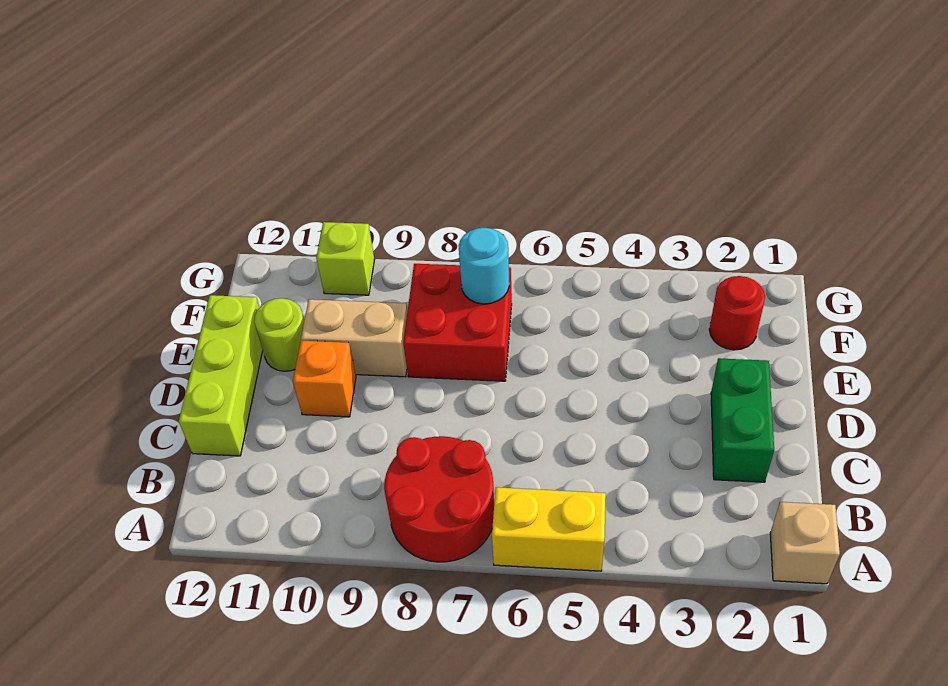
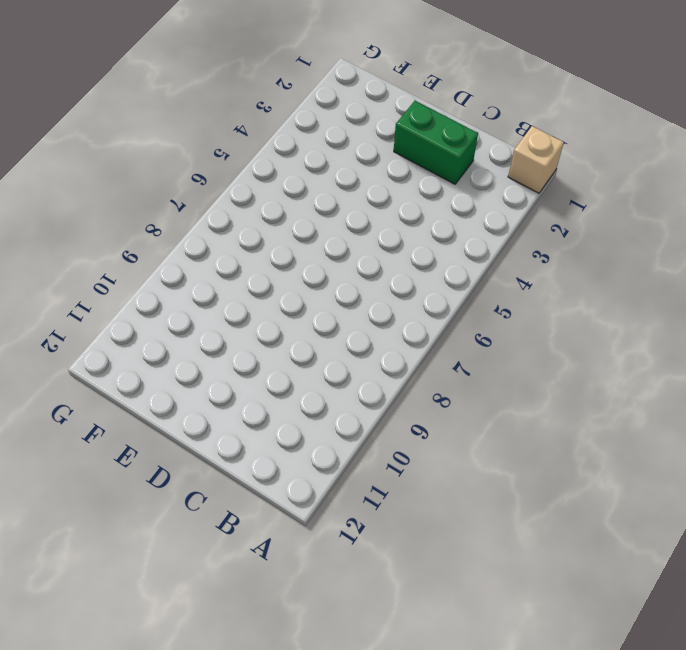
none -> yellow 1x2 brick [492,487,606,571]
none -> red 2x2 round brick [384,436,494,562]
none -> lime 1x3 brick [179,295,263,456]

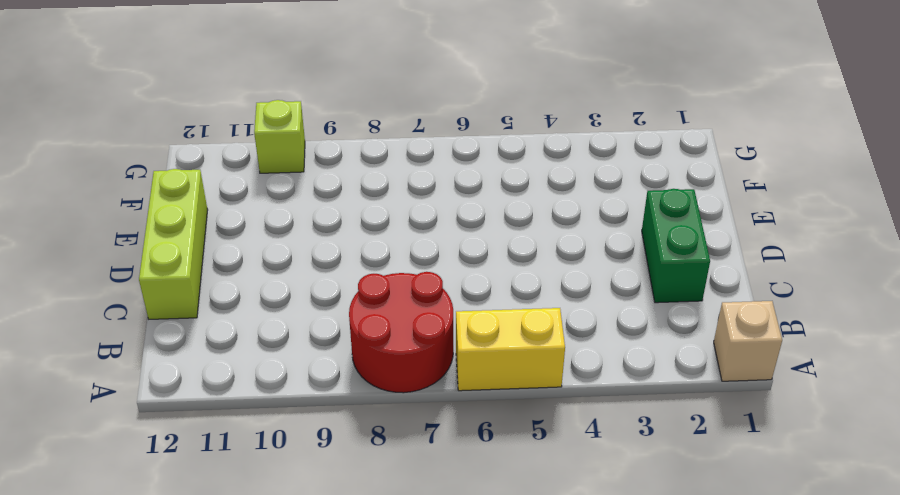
none -> orange 1x1 brick [293,340,356,417]
none -> red 2x2 brick [403,264,512,381]
none -> tan 1x2 brick [301,299,407,377]

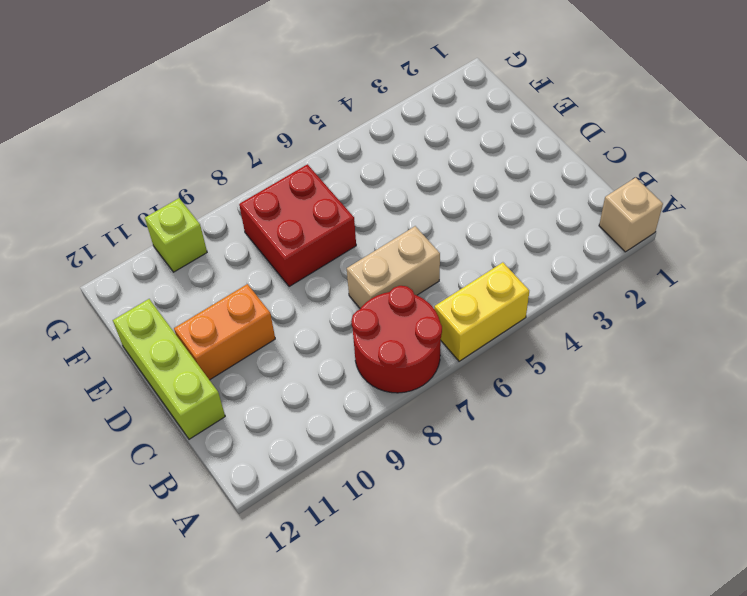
tan 1x2 brick [347,226,440,308] -> tan 1x2 brick moved to [301,299,407,377]
orange 1x2 brick [174,284,275,380] -> orange 1x1 brick [293,340,356,417]
none -> green 1x2 brick [711,358,774,482]
none -> lime 1x1 round brick [254,298,304,371]
none -> red 1x1 round brick [709,276,765,350]

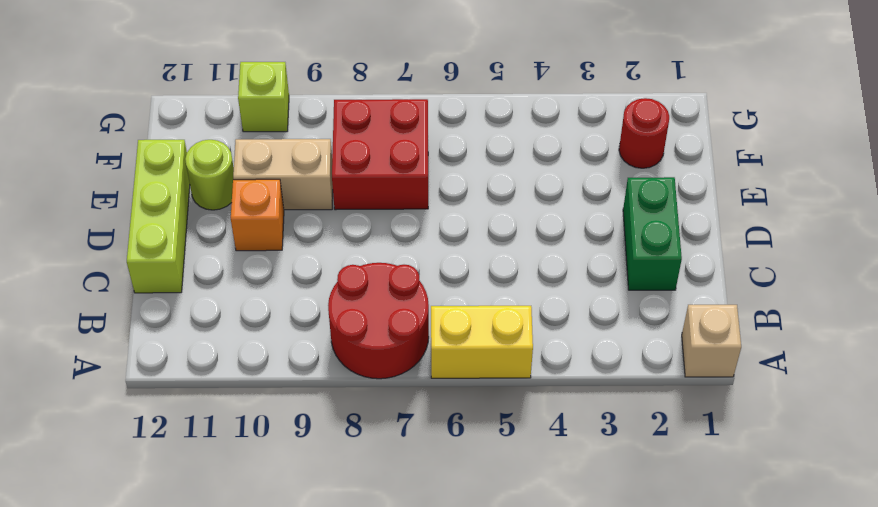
none -> cyan 1x1 round brick [459,228,509,304]

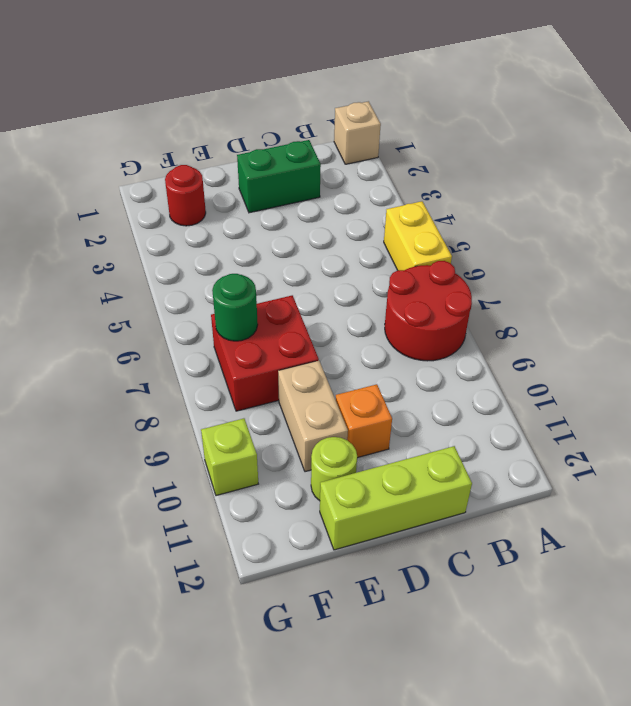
green 1x1 round brick [212,274,258,341] -> cyan 1x1 round brick [459,228,509,304]

